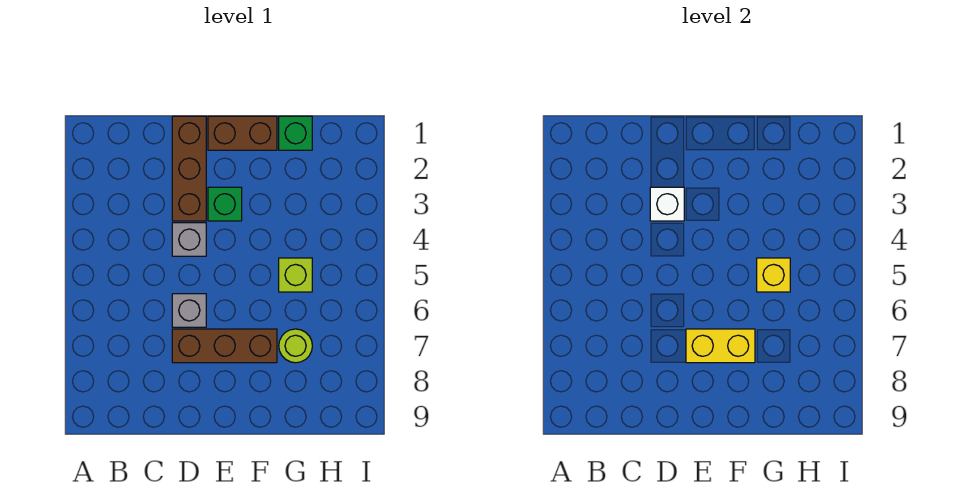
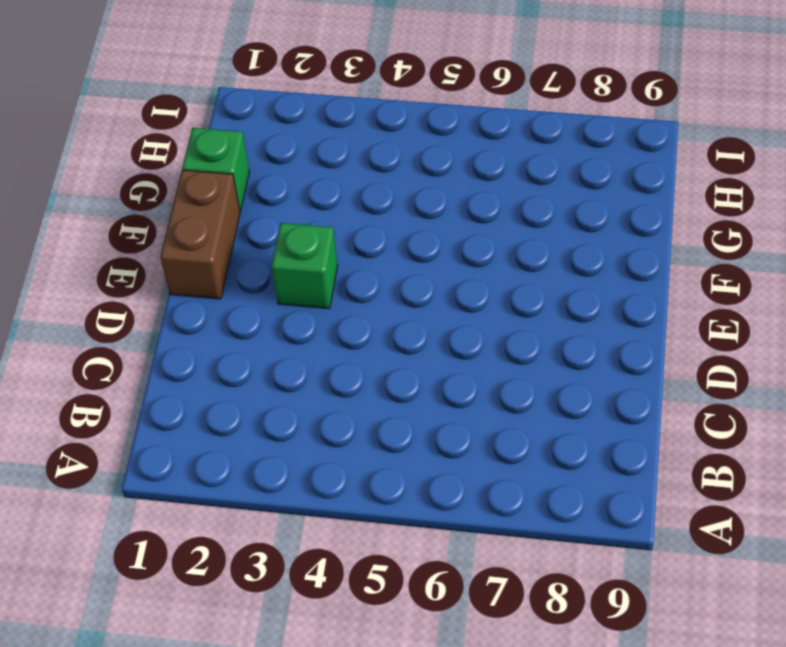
none -> brown 1x3 brick [172,116,206,221]
none -> grey 1x1 brick [172,223,206,256]
none -> grey 1x1 brick [172,294,206,327]

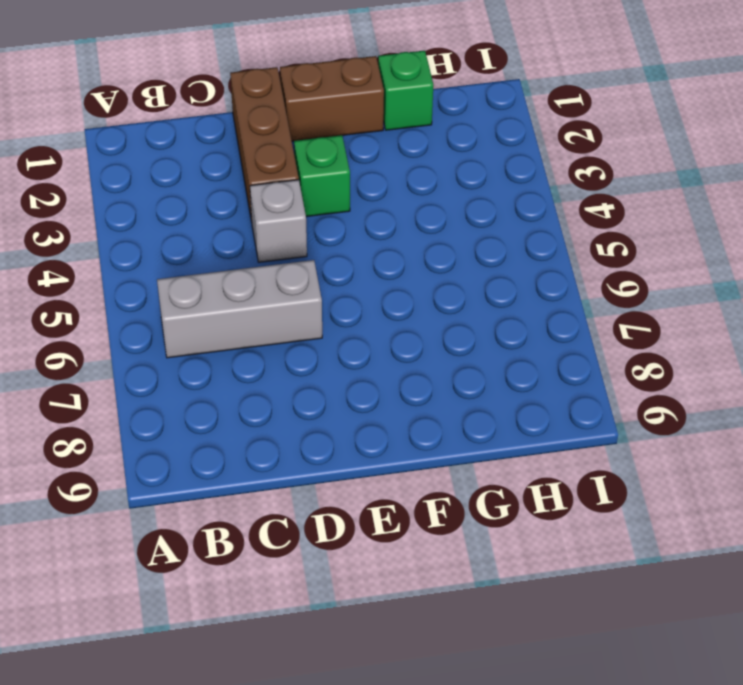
grey 1x3 brick [157,260,322,358] -> grey 1x1 brick [172,294,206,327]
none -> brown 1x3 brick [172,329,277,363]
none -> lime 1x1 brick [279,258,312,292]
none -> lime 1x1 round brick [279,329,312,363]

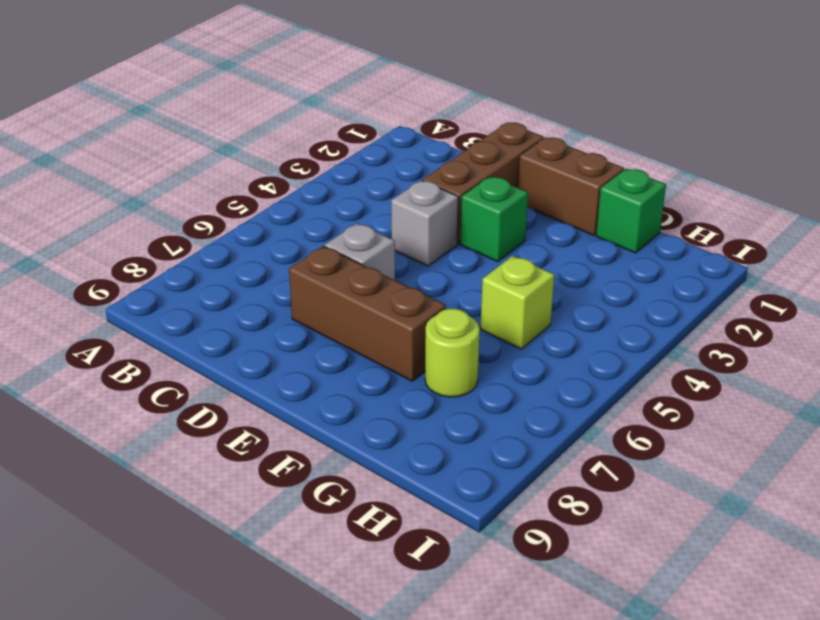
none -> white 1x1 brick [650,187,684,221]
none -> yellow 1x2 brick [686,329,755,363]
none -> yellow 1x1 brick [757,258,790,292]

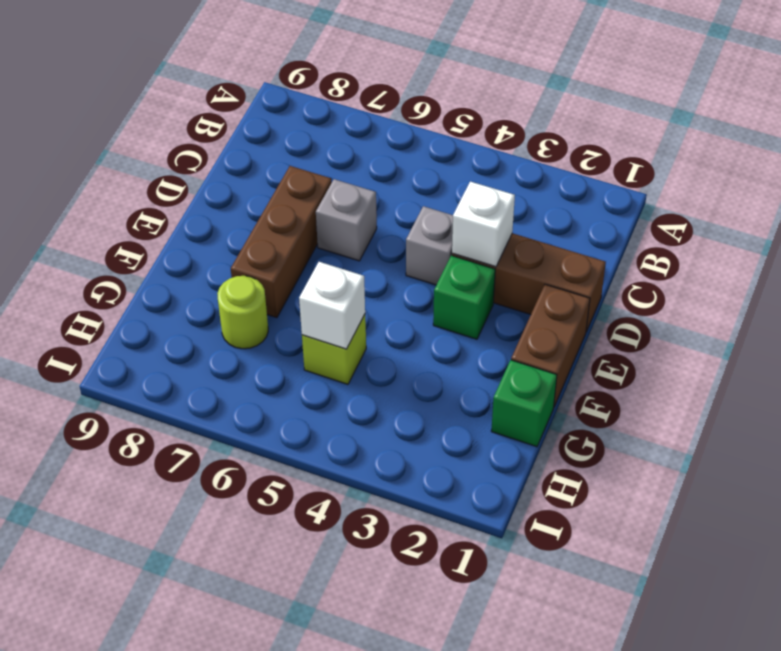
white 1x1 brick [299,262,365,349] -> yellow 1x1 brick [757,258,790,292]
none -> yellow 1x2 brick [686,329,755,363]

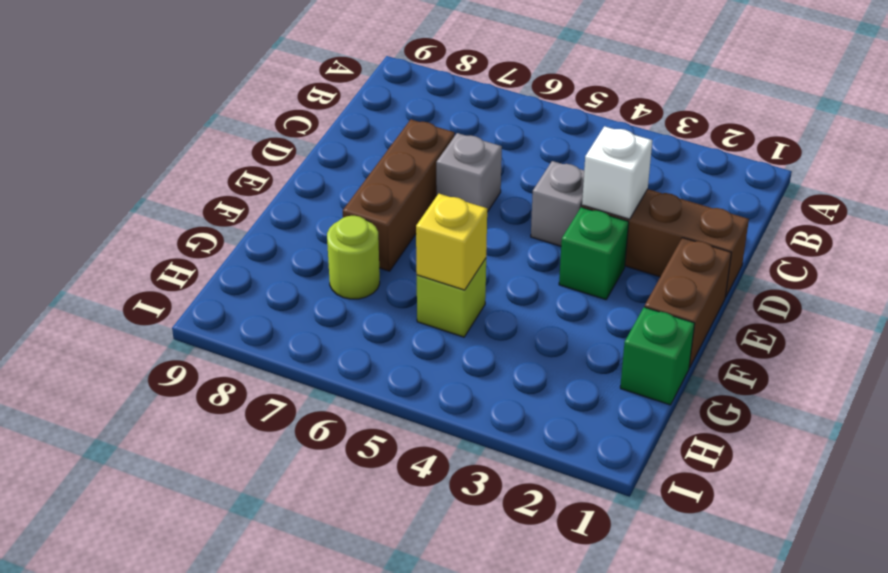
none -> yellow 1x2 brick [686,329,755,363]

